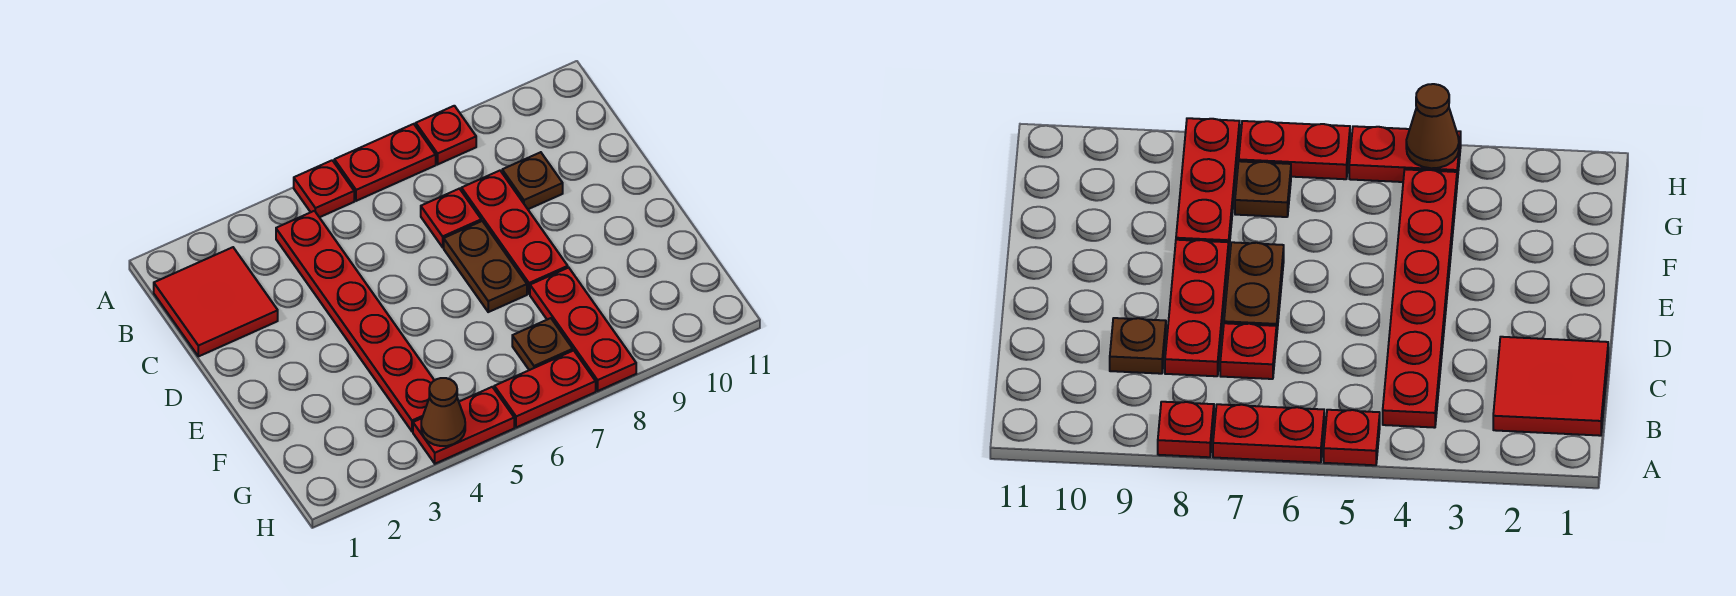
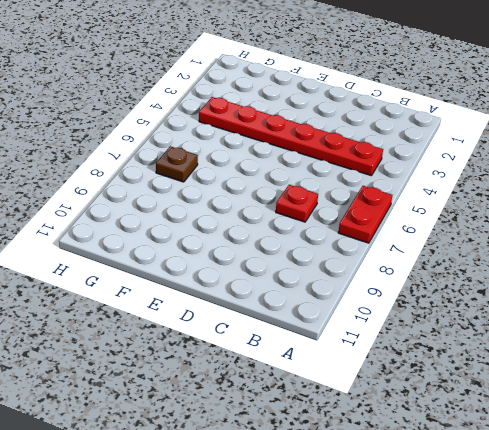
none -> red 1x1 plate [294,160,354,217]
none -> red 1x1 plate [416,106,476,164]
none -> red 2x2 tile [154,247,278,356]

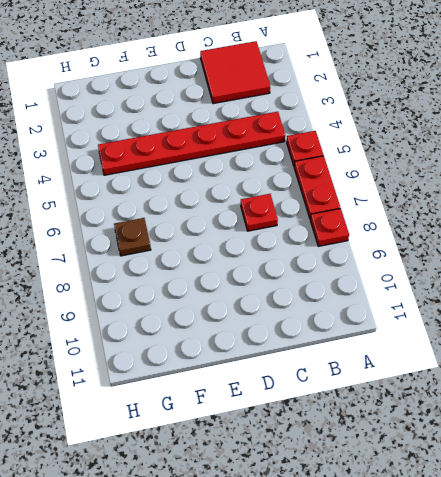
none -> red 1x3 plate [461,171,568,294]
none -> brown 1x1 plate [502,152,563,209]
none -> brown 1x2 plate [444,221,527,312]

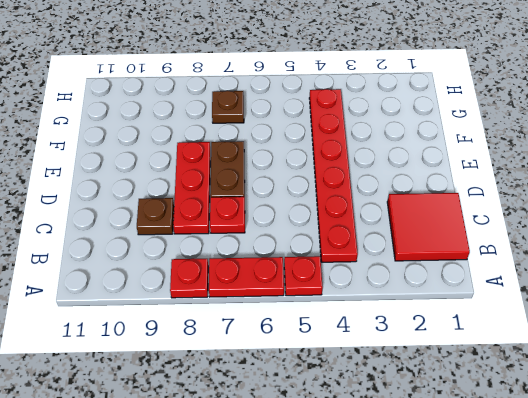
none -> red 1x3 plate [530,268,636,391]
none -> red 1x2 plate [413,387,514,464]
none -> red 1x2 plate [494,350,596,427]

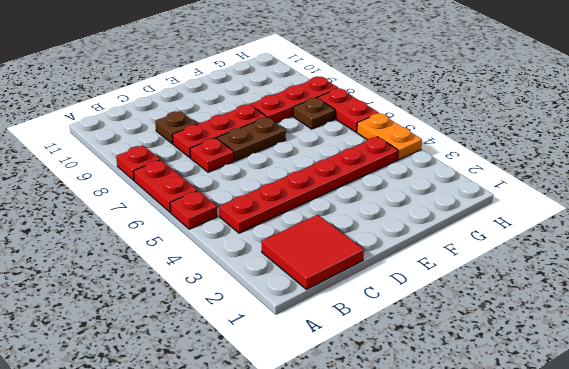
orange 1x2 plate [357,113,422,160] -> red 1x2 plate [413,387,514,464]
none -> brown 1x1 cone [421,378,465,446]

